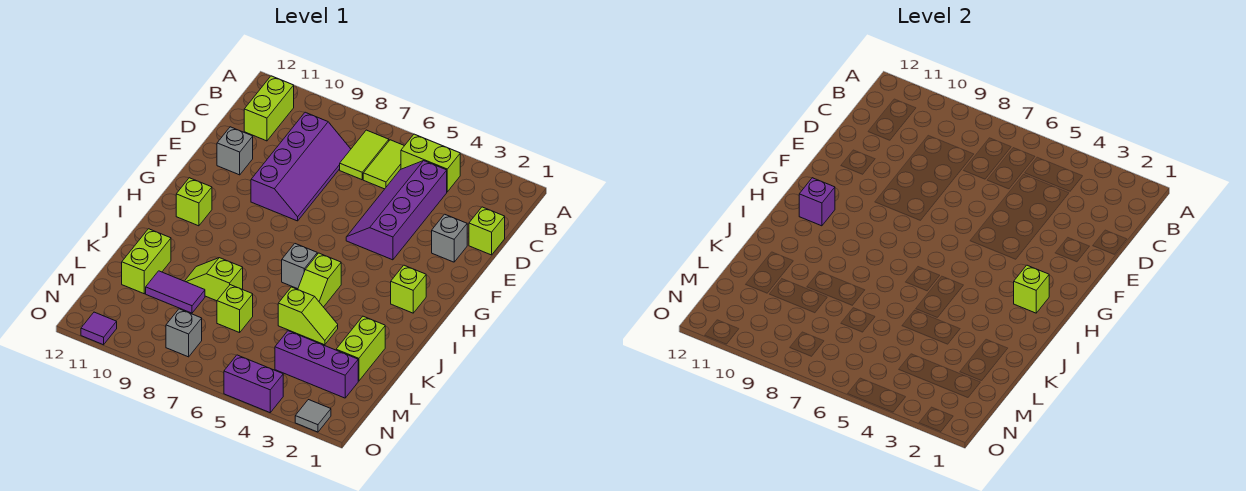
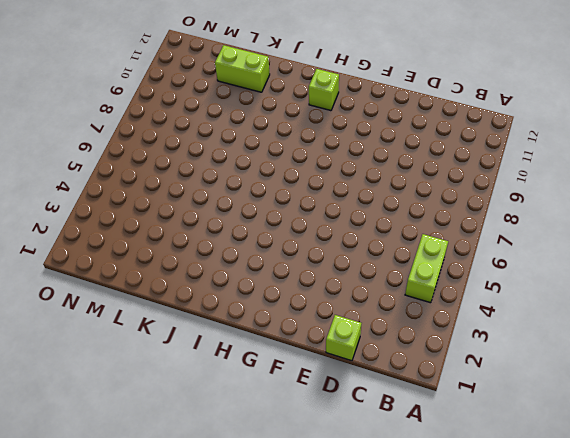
none -> lime 1x2 tile [363,140,404,189]
none -> lime 1x2 tile [340,130,389,180]
none -> lime 1x2 brick [244,76,294,141]

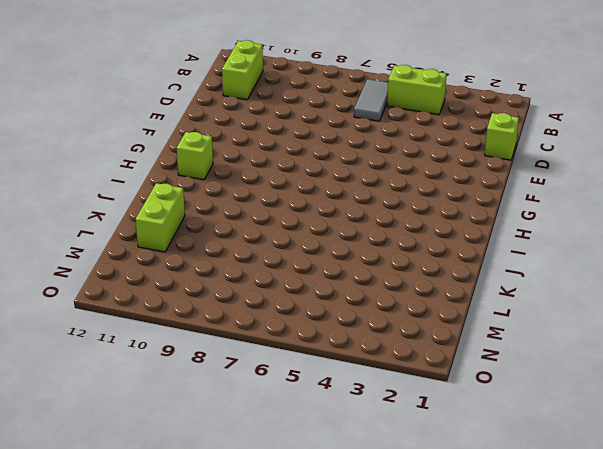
grey 1x2 tile [354,79,388,121] -> lime 1x2 tile [363,140,404,189]
none -> lime 1x2 tile [340,130,389,180]
none -> purple 2x4 slope [346,161,447,260]
none -> purple 2x4 slope [251,112,351,221]

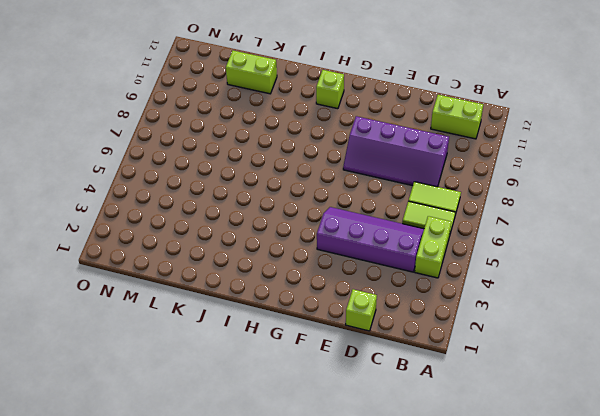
none -> grey 1x1 brick [432,214,467,262]
none -> grey 1x1 brick [217,127,253,175]
none -> lime 1x1 brick [391,265,426,313]

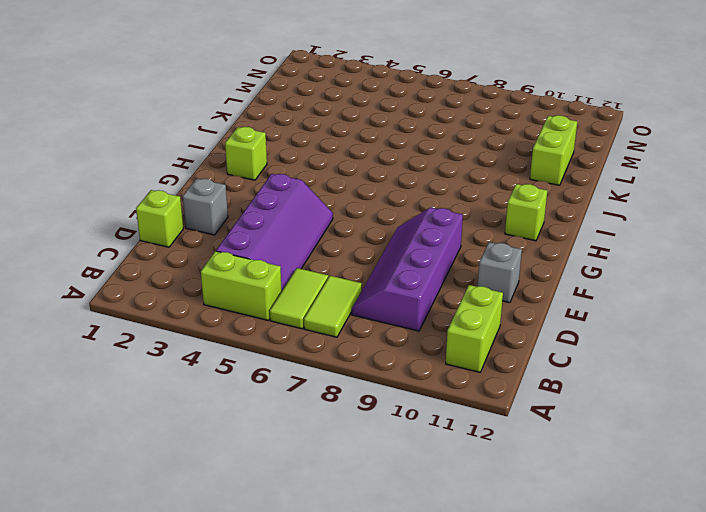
none -> lime 1x2 slope [298,253,341,307]
none -> grey 1x1 brick [282,244,317,289]
none -> lime 1x2 brick [336,316,385,381]

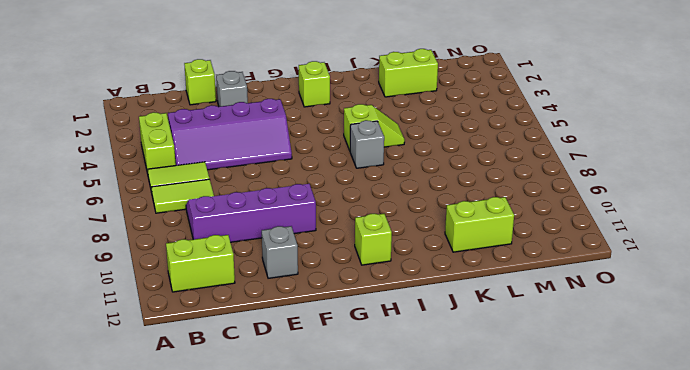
none -> lime 1x2 slope [278,287,338,345]
none -> lime 1x2 slope [185,258,243,301]
none -> lime 1x1 brick [217,285,253,333]

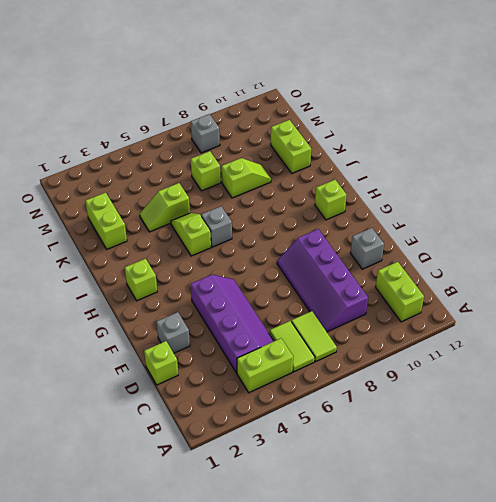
none -> purple 1x2 tile [146,271,205,313]
none -> purple 1x3 brick [275,331,358,398]
none -> grey 1x1 tile [295,400,331,432]

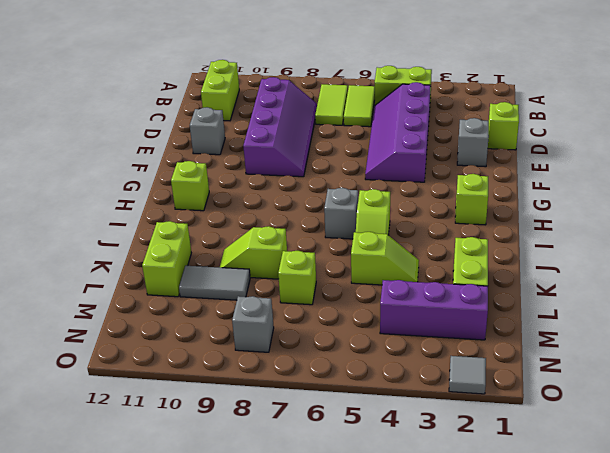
grey 1x2 tile [179,266,250,300] -> purple 1x2 tile [146,271,205,313]
none -> purple 1x2 brick [224,355,283,413]
none -> purple 1x1 tile [81,312,117,345]
none -> lime 1x1 brick [1014,265,1049,313]

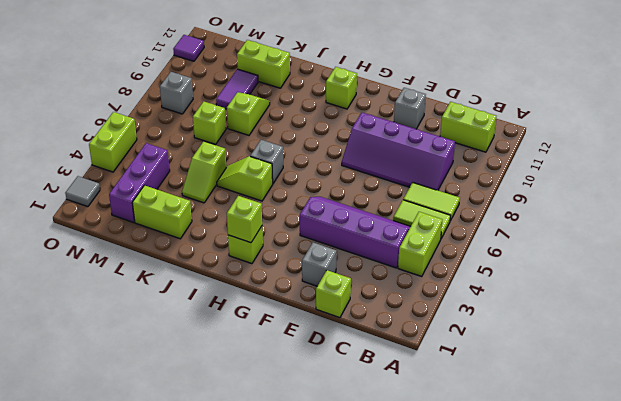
lime 1x2 brick [89,112,137,172] -> purple 1x2 brick [224,355,283,413]
none -> purple 1x1 brick [799,178,835,226]

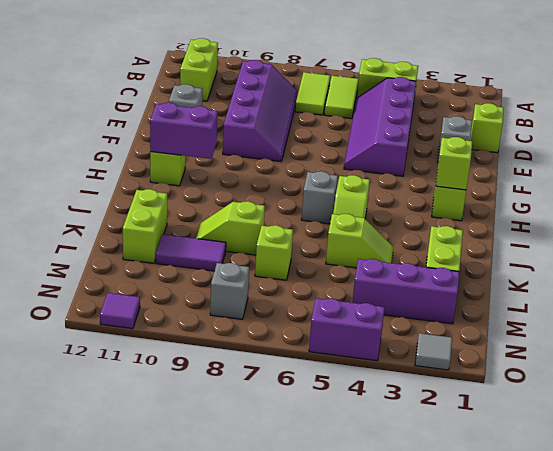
purple 1x2 brick [150,103,218,159] -> purple 1x1 brick [799,178,835,226]

